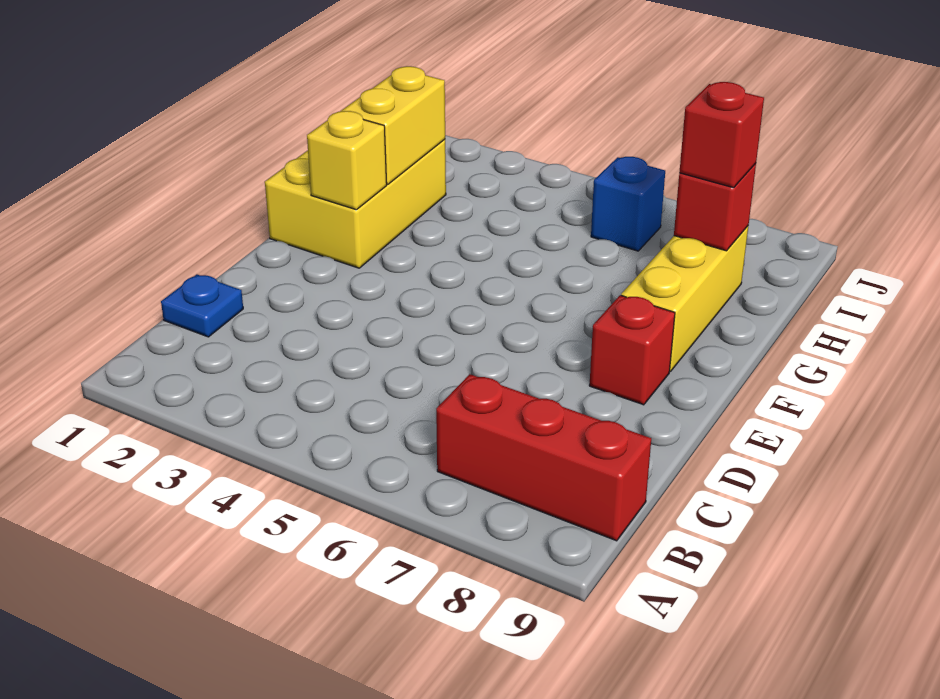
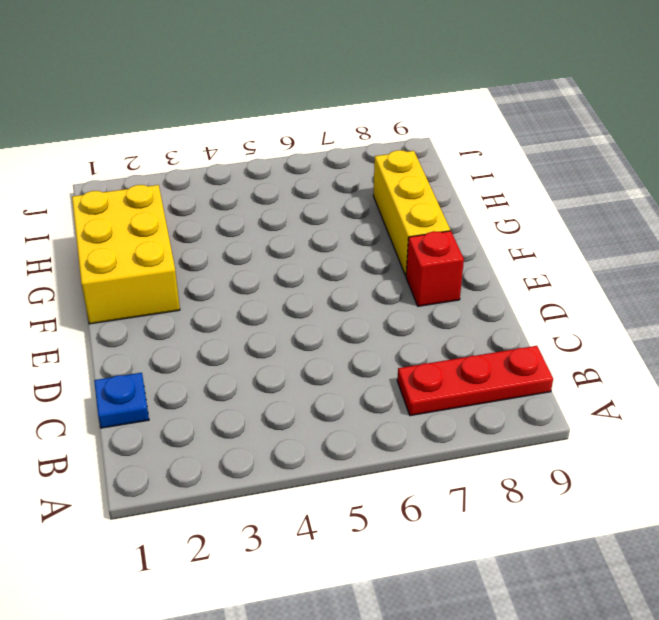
red 1x3 plate [397,346,553,416] -> red 1x3 brick [436,374,651,541]
none -> blue 1x1 brick [591,157,665,251]
none -> yellow 1x1 brick [307,111,387,210]

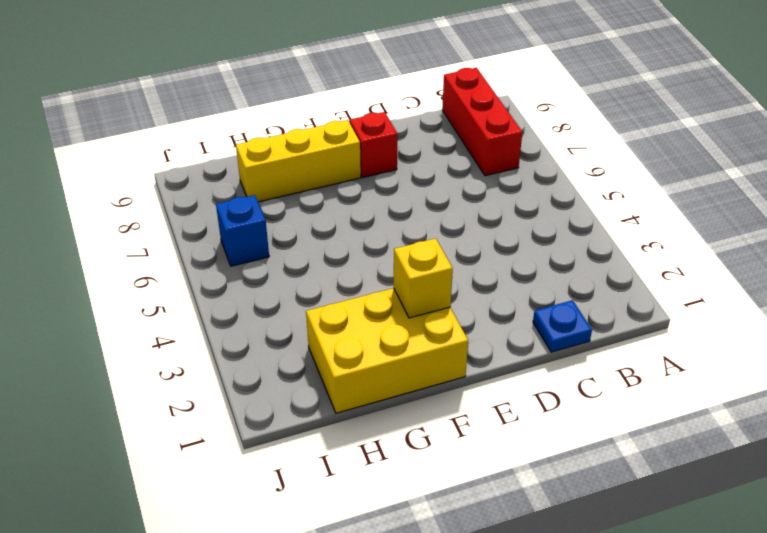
none -> yellow 1x2 brick [341,66,445,184]
none -> red 1x1 brick [674,163,756,251]

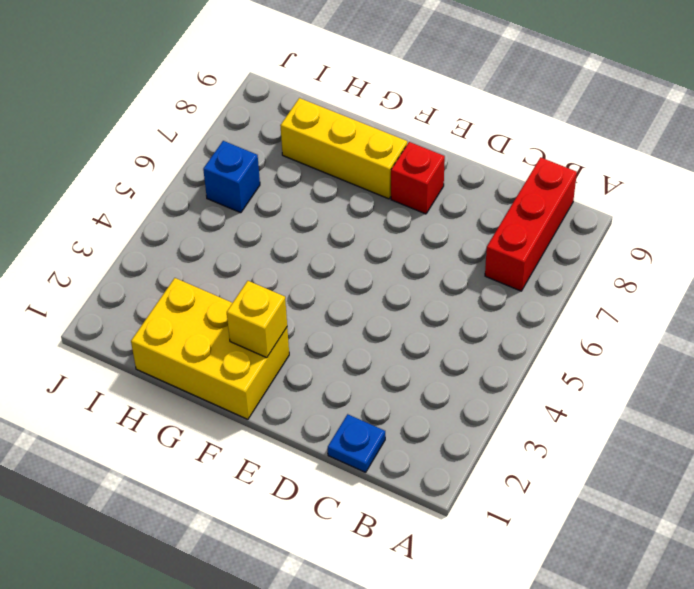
none -> yellow 1x2 brick [341,66,445,184]
none -> red 1x1 brick [674,163,756,251]

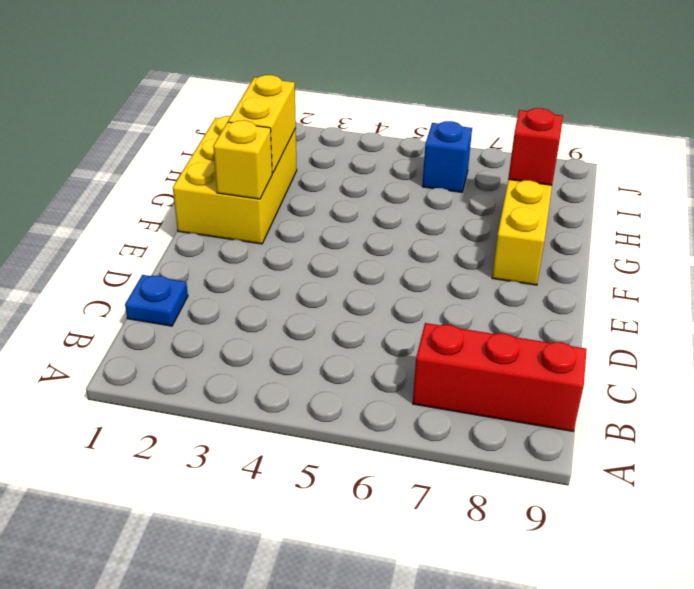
none -> red 1x1 brick [589,295,675,405]
none -> red 1x1 brick [679,82,764,188]

